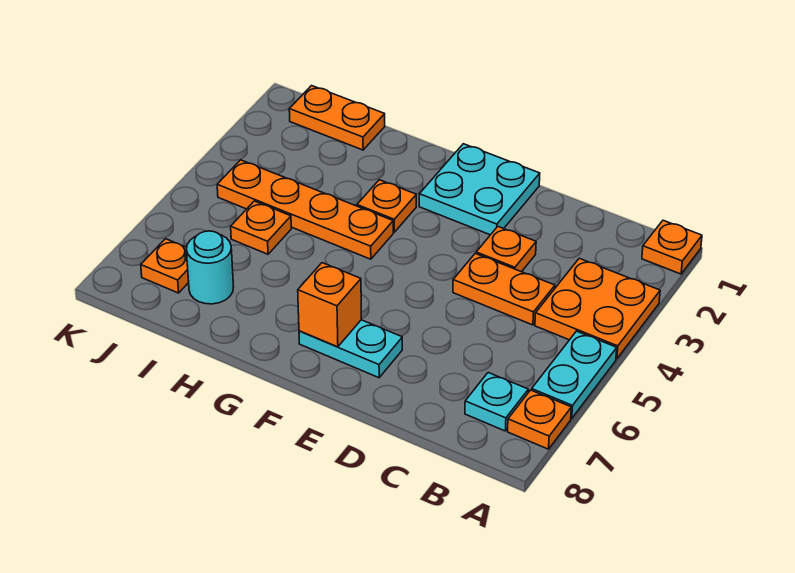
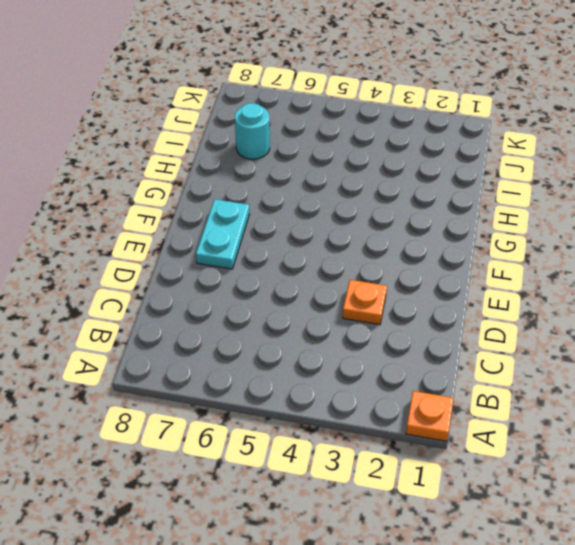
none -> orange 2x2 plate [535,258,660,359]
none -> cyan 1x2 plate [532,331,617,418]
none -> orange 1x1 plate [508,390,571,449]

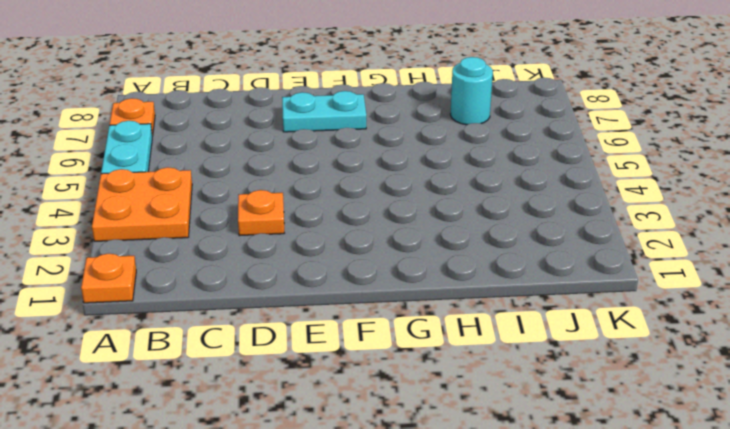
none -> cyan 1x1 plate [465,373,528,431]
none -> orange 1x2 plate [453,253,555,325]
none -> cyan 2x2 plate [419,144,540,235]

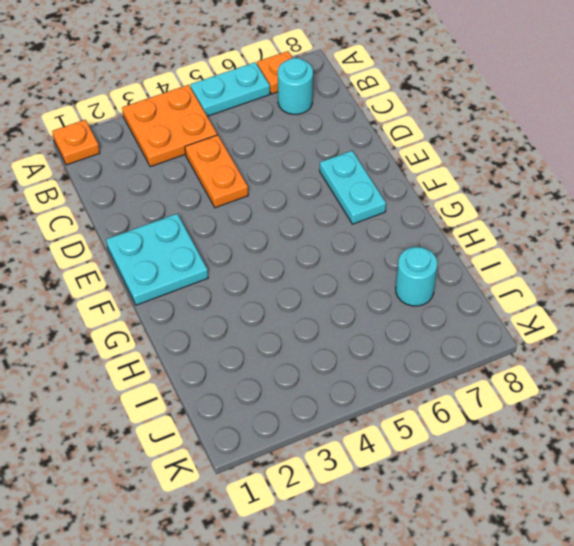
cyan 1x1 round brick [278,58,313,114] -> cyan 1x1 plate [465,373,528,431]
none -> orange 1x1 plate [476,227,536,272]
none -> orange 1x1 plate [357,180,416,232]
none -> orange 1x4 plate [217,160,393,259]

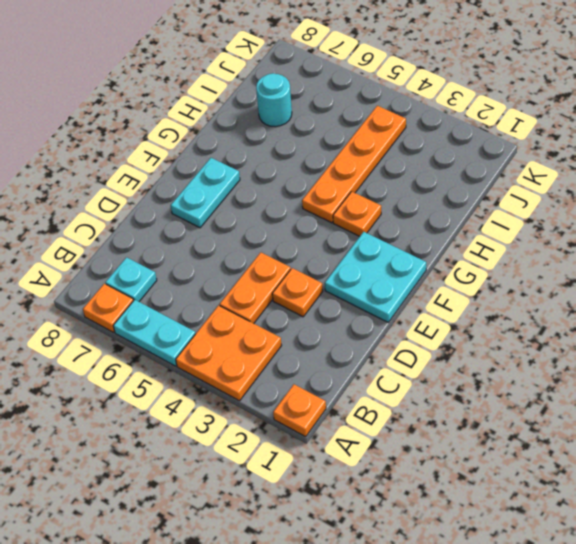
none -> orange 1x2 plate [289,86,385,150]
none -> orange 1x1 plate [231,201,291,254]
none -> orange 1x1 plate [141,239,189,293]

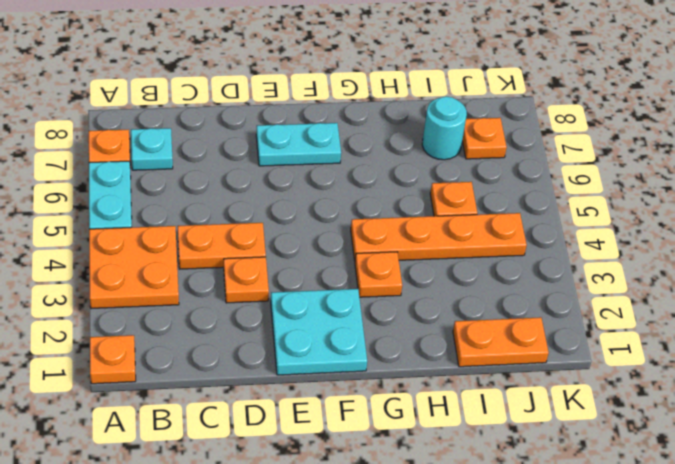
none -> orange 1x1 brick [298,263,361,347]

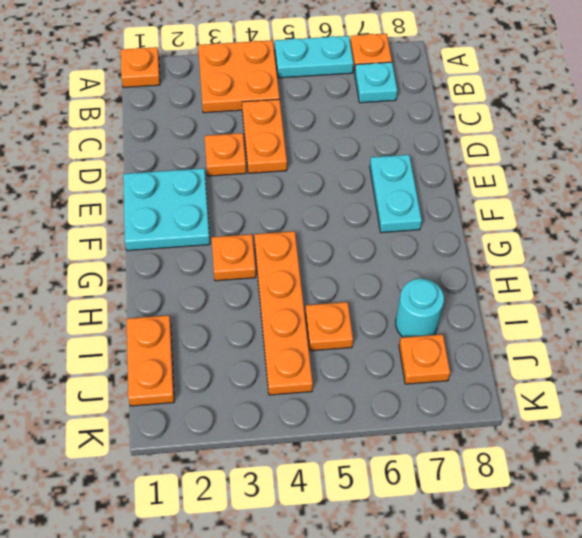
none -> orange 1x1 brick [298,263,361,347]

